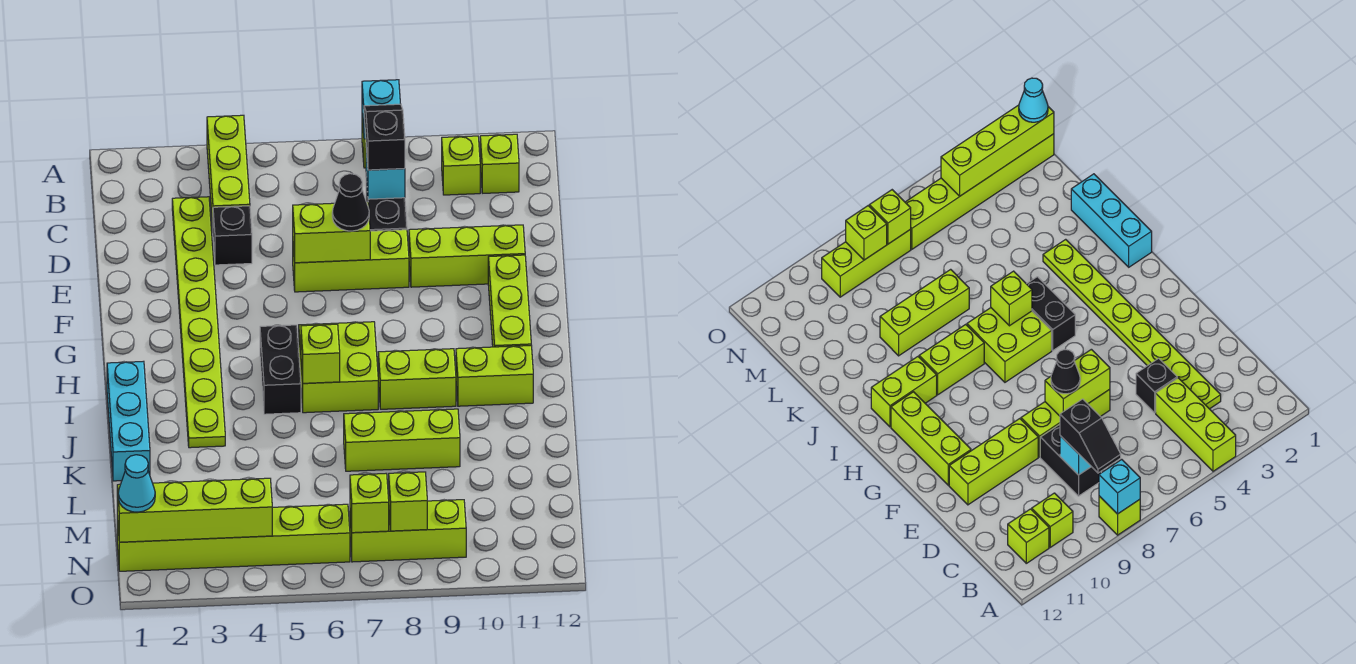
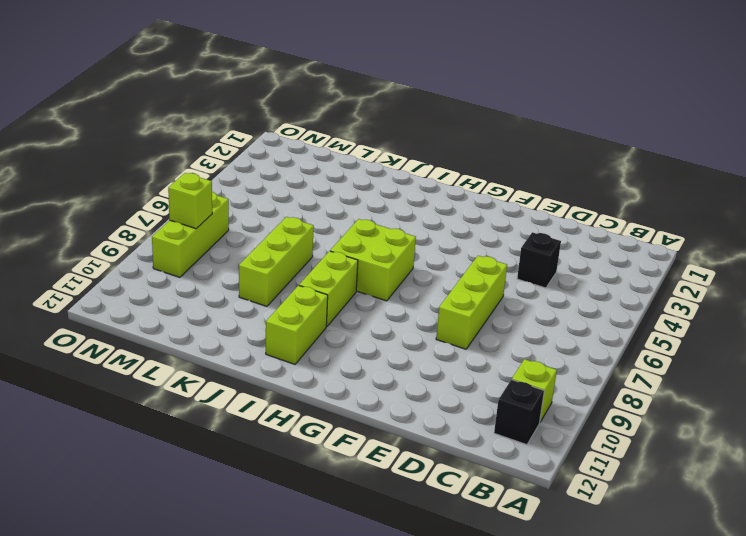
black 1x1 brick [494,380,544,445] -> lime 1x1 brick [480,134,519,193]
none -> lime 1x3 brick [207,115,250,228]
none -> lime 1x1 brick [1099,496,1140,535]
none -> lime 1x8 plate [172,197,225,448]

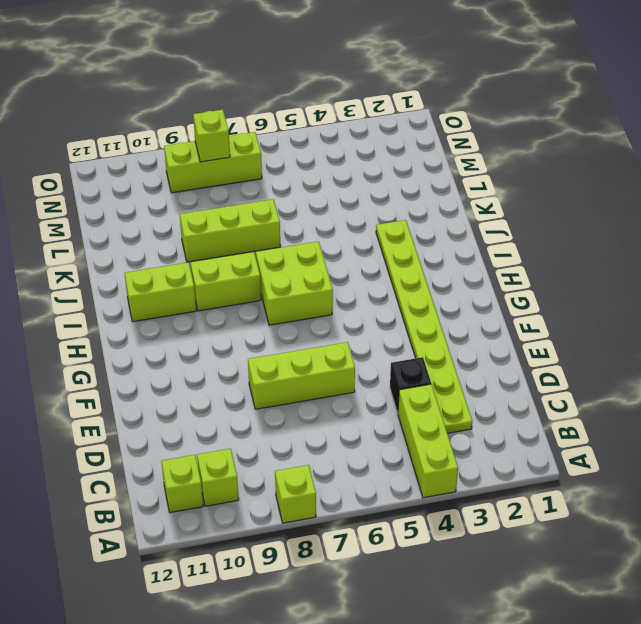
none -> black 1x2 brick [366,177,407,231]
none -> lime 1x3 brick [409,225,525,287]
none -> lime 1x3 brick [488,255,531,347]

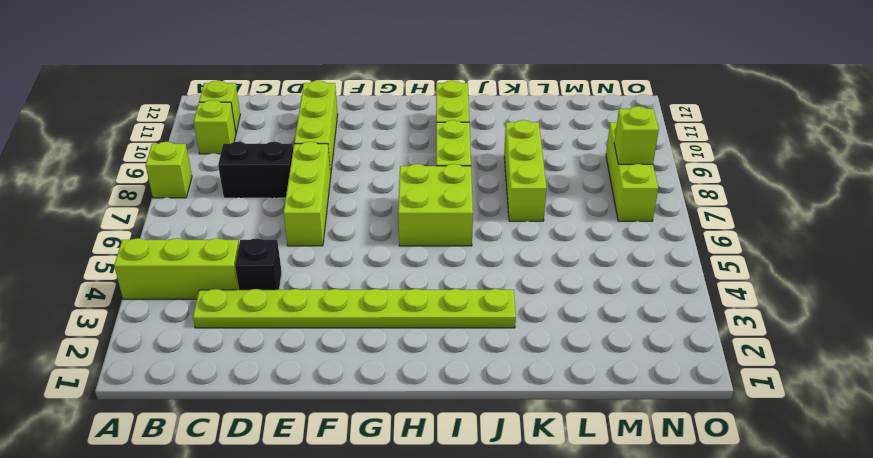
none -> lime 1x3 brick [488,255,531,347]
none -> black 1x2 brick [260,325,301,414]
none -> cyan 1x3 brick [107,361,150,481]

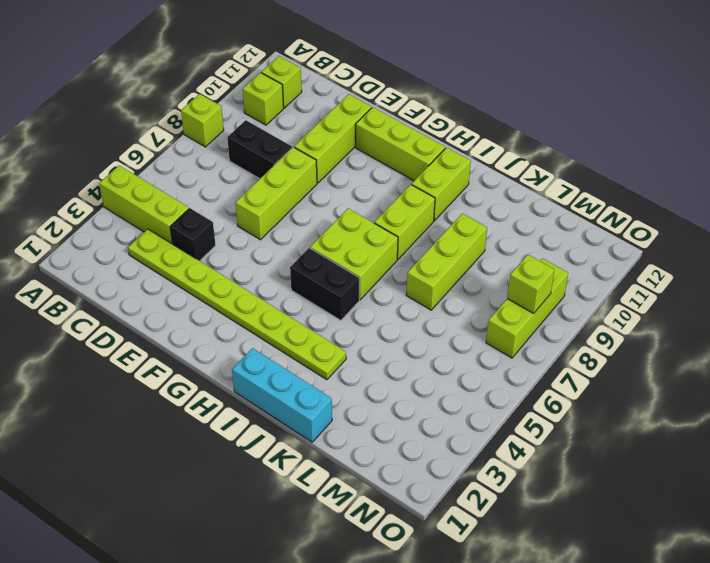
none -> lime 1x6 brick [117,504,350,571]
none -> cyan 1x1 brick [362,80,400,139]
none -> cyan 1x1 brick [366,148,405,199]

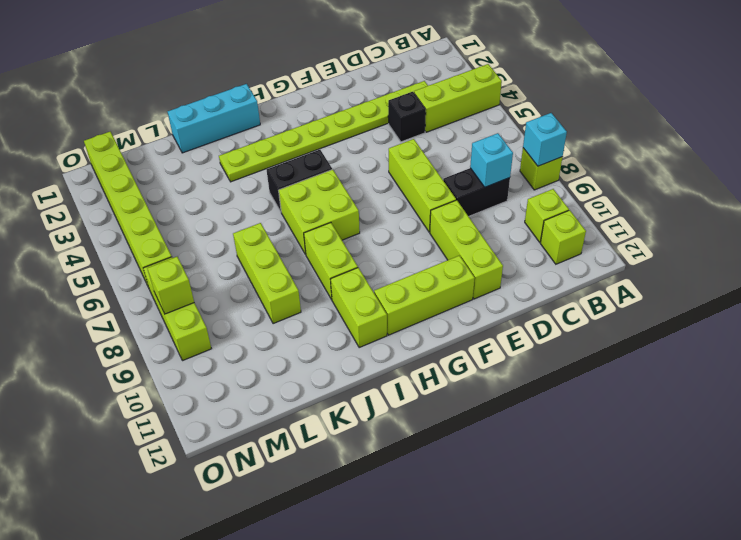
none -> lime 1x2 brick [293,202,370,263]
none -> lime 1x1 brick [301,324,340,383]
none -> lime 1x4 brick [117,478,272,542]

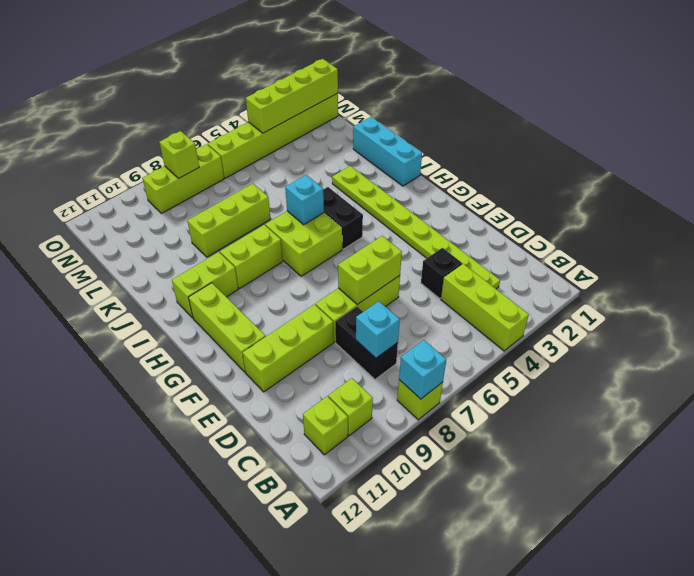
cyan 1x1 brick [285,175,324,225] -> lime 1x1 brick [301,324,340,383]
none -> lime 1x1 brick [350,474,389,533]
none -> black 1x2 slope [364,104,405,170]
none -> black 1x1 cone [332,174,369,231]

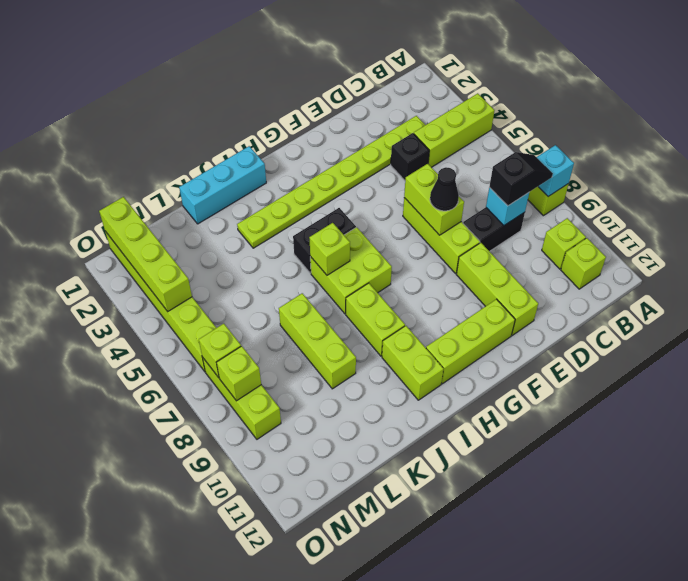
none -> cyan 1x1 cone [118,455,155,512]

